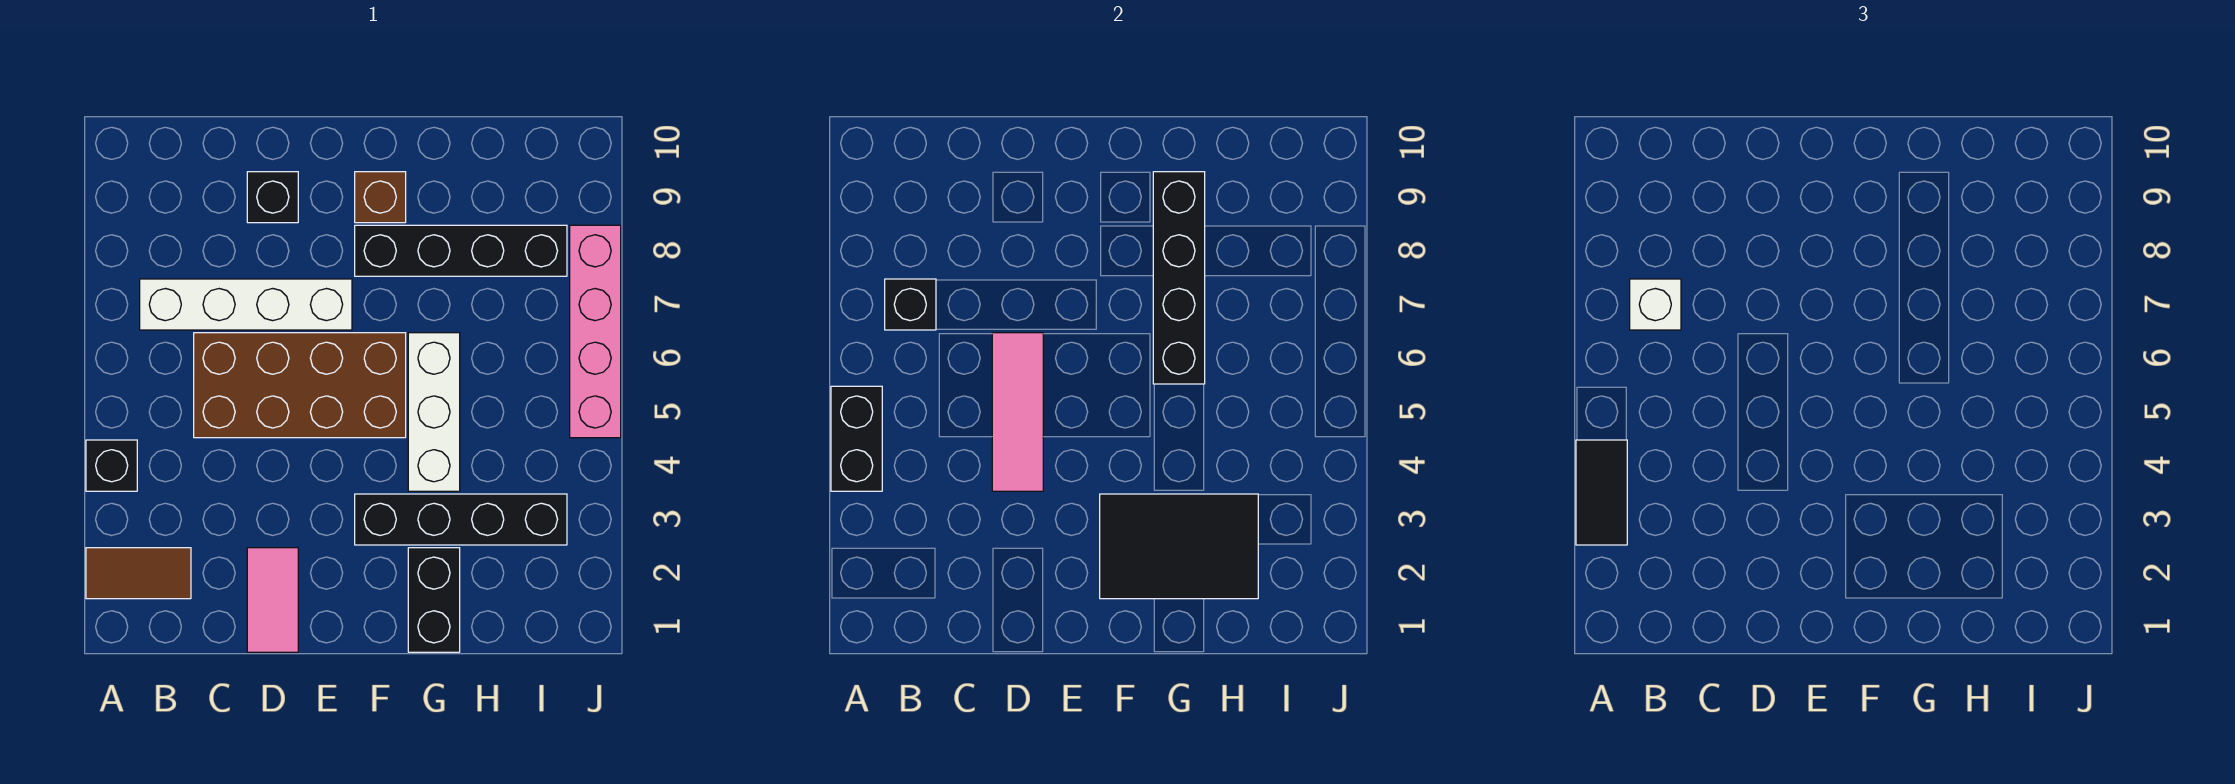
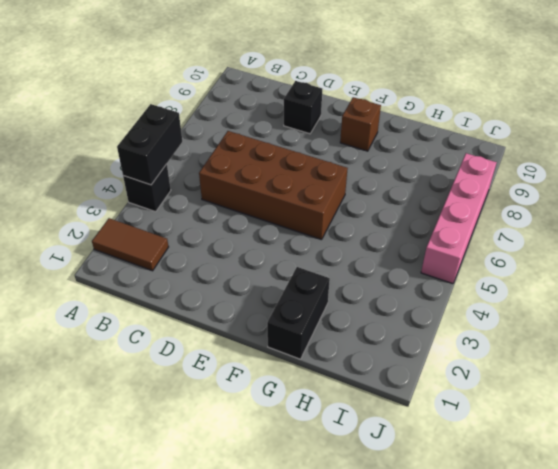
none -> white 1x4 brick [140,279,352,330]
none -> pink 1x2 tile [247,548,298,652]
none -> black 1x4 brick [355,494,567,545]

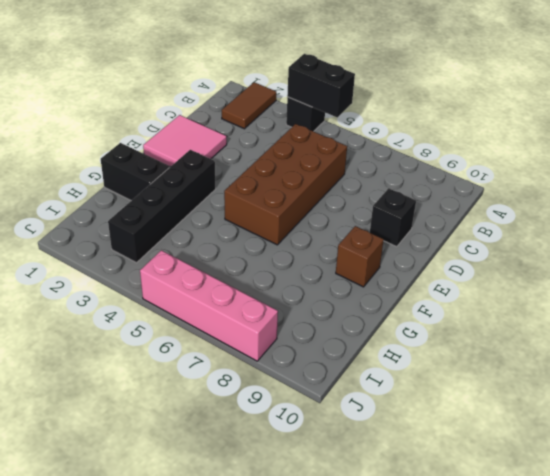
pink 2x2 tile [143,115,227,167] -> pink 1x2 tile [247,548,298,652]
none -> white 1x4 brick [140,279,352,330]
none -> black 1x4 brick [355,225,567,276]
none -> white 1x3 brick [408,333,460,491]

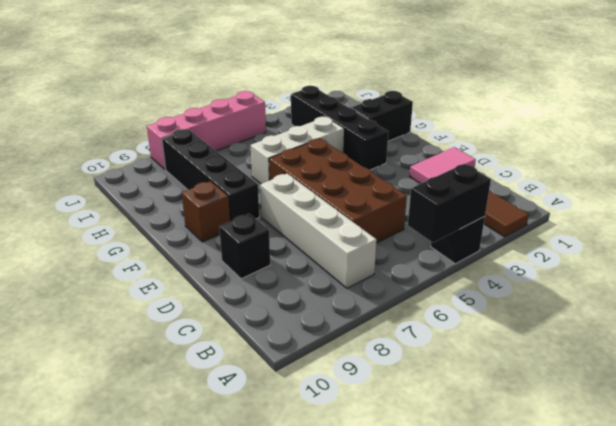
none -> black 1x1 brick [885,279,936,330]
none -> pink 1x3 tile [992,333,1043,491]
none -> black 2x3 tile [1100,494,1258,599]

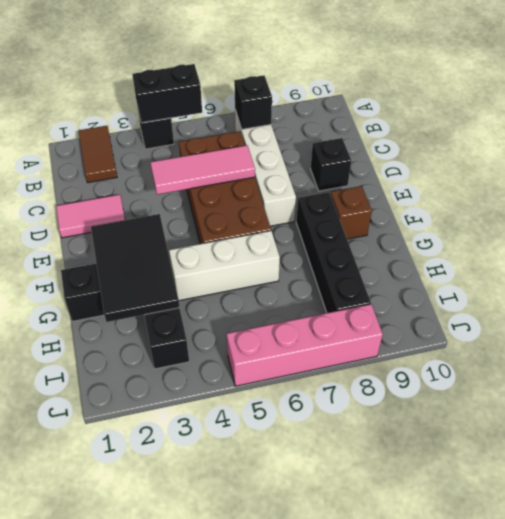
none -> black 1x4 brick [1153,172,1205,384]
none -> black 1x2 tile [1576,440,1627,545]
none -> white 1x1 brick [1630,279,1681,330]

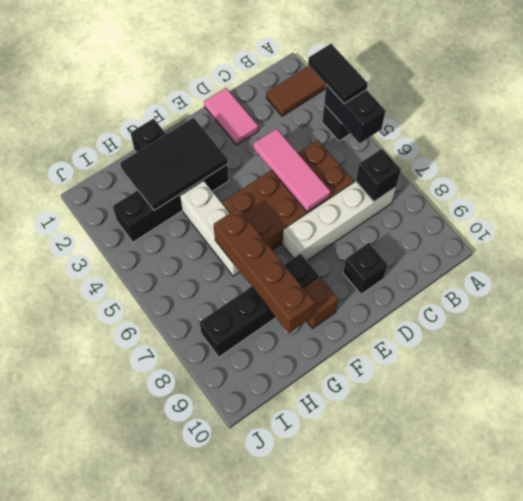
brown 1x4 brick [214,208,315,333] -> black 1x4 brick [1153,172,1205,384]
none -> pink 1x4 brick [570,225,621,438]
none -> white 1x1 brick [1630,279,1681,330]

